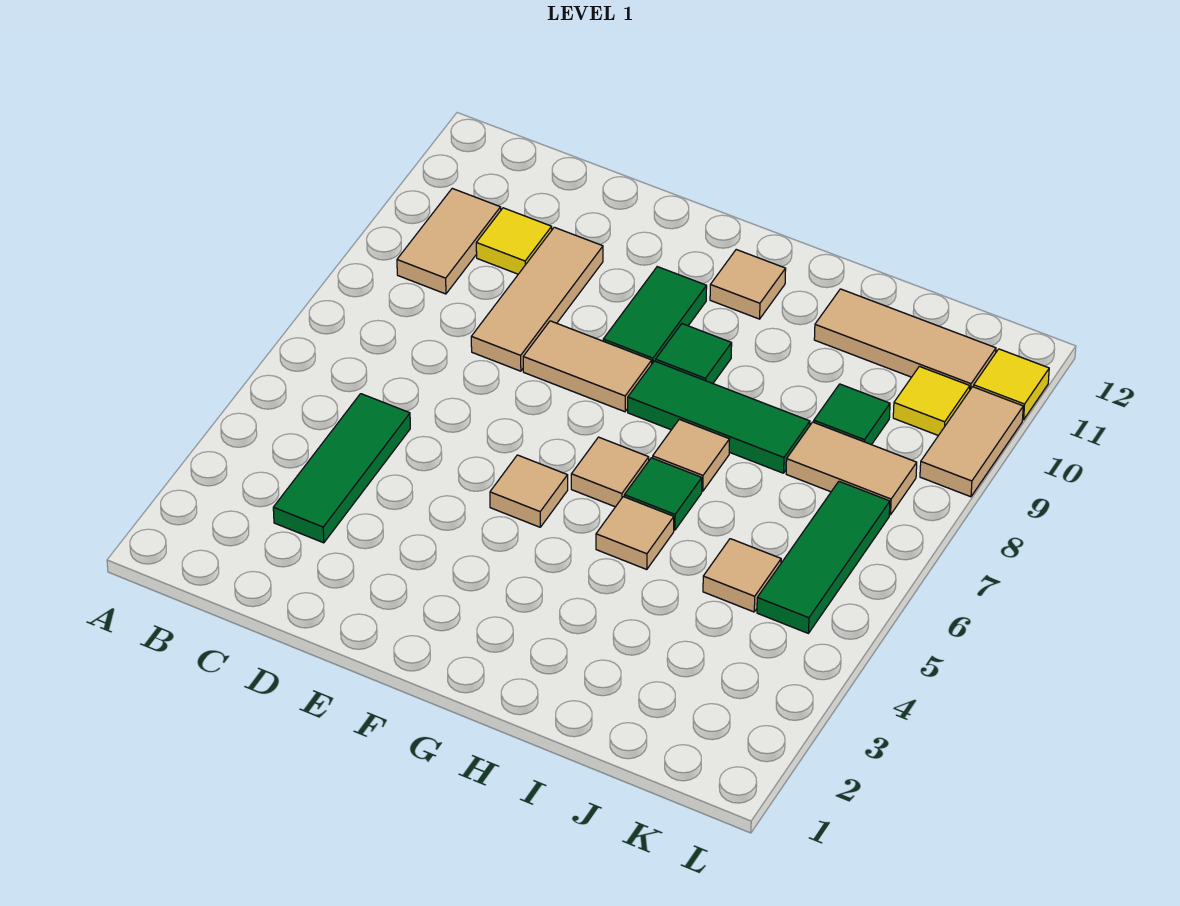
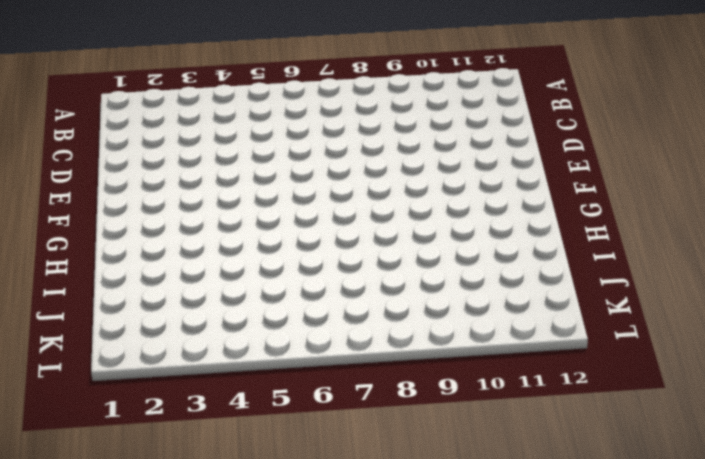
none -> tan 1x2 tile [397,188,501,294]
none -> green 1x3 tile [273,394,410,543]
none -> yellow 1x1 tile [476,208,552,274]

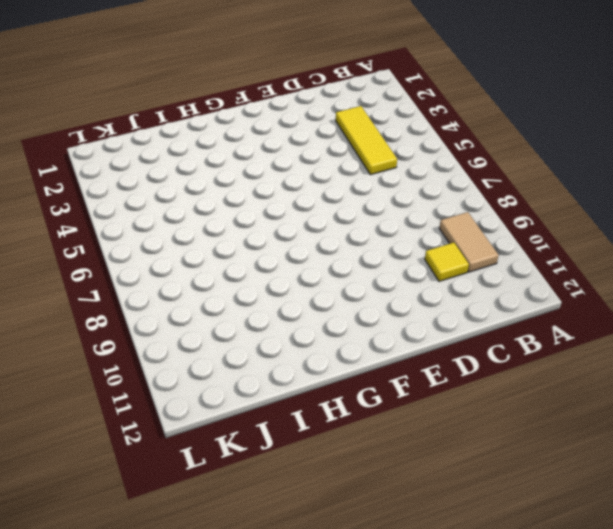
yellow 1x3 tile [336,106,397,175] -> green 1x3 tile [273,394,410,543]
none -> tan 1x3 tile [471,227,603,371]
none -> tan 1x2 tile [523,321,652,412]
none -> tan 1x1 tile [490,455,568,527]

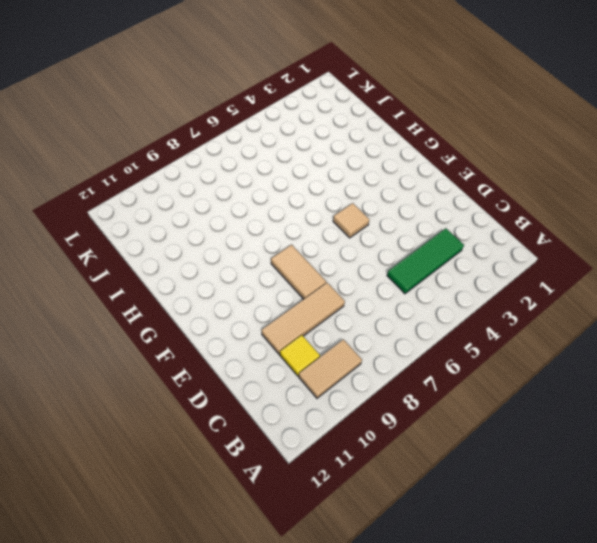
none -> green 1x2 tile [603,267,707,363]
none -> tan 1x1 tile [571,437,649,507]
none -> green 1x3 tile [628,361,810,473]

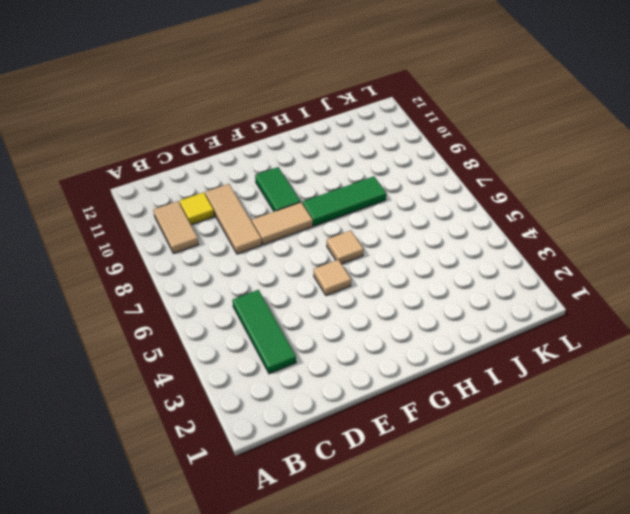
none -> green 1x1 tile [656,324,732,383]
none -> tan 1x1 tile [710,250,786,319]
none -> tan 1x1 tile [596,497,674,570]

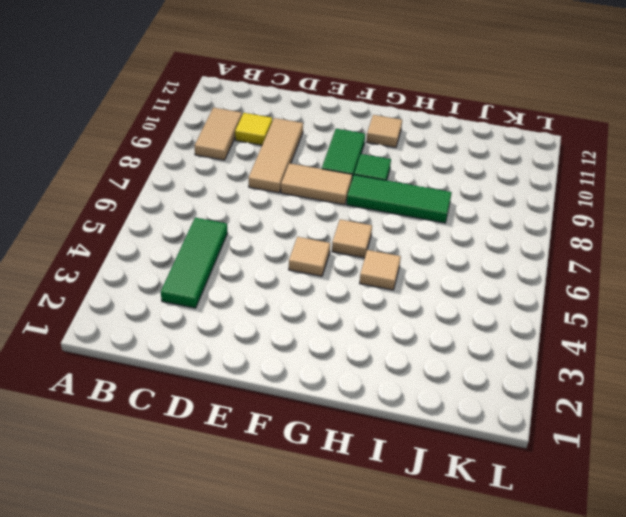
none -> green 1x1 tile [624,458,702,530]
none -> tan 1x1 tile [653,419,729,491]
none -> tan 1x3 tile [814,289,996,389]

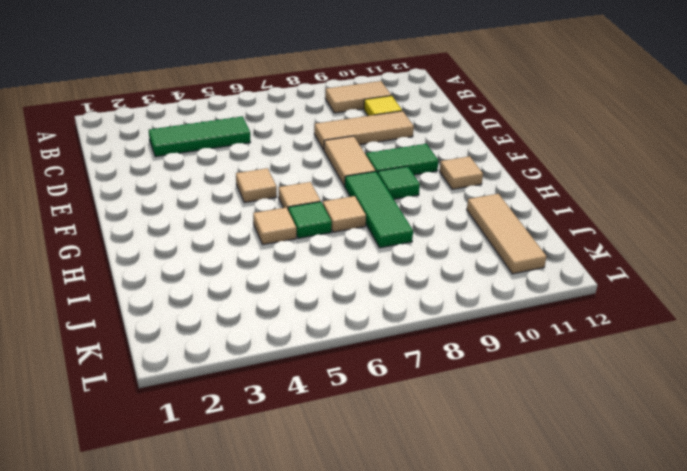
none -> tan 1x1 tile [703,539,781,612]
none -> tan 1x2 tile [786,422,917,515]
none -> green 1x1 tile [814,384,890,445]

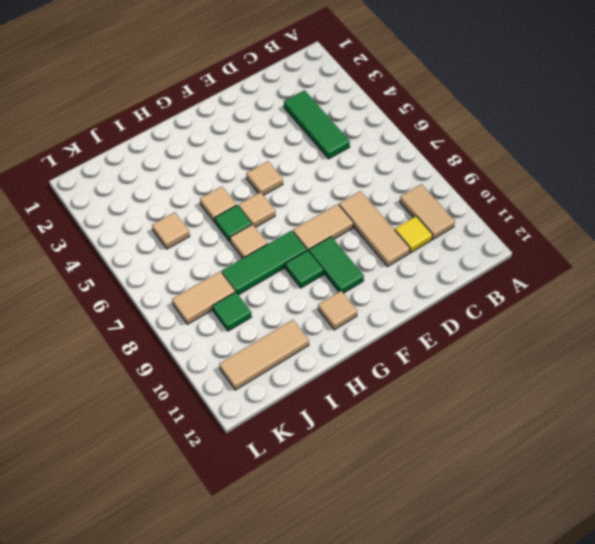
none -> green 1x3 tile [757,481,890,633]
none -> yellow 1x1 tile [893,366,970,436]
none -> tan 1x2 tile [920,387,1023,497]

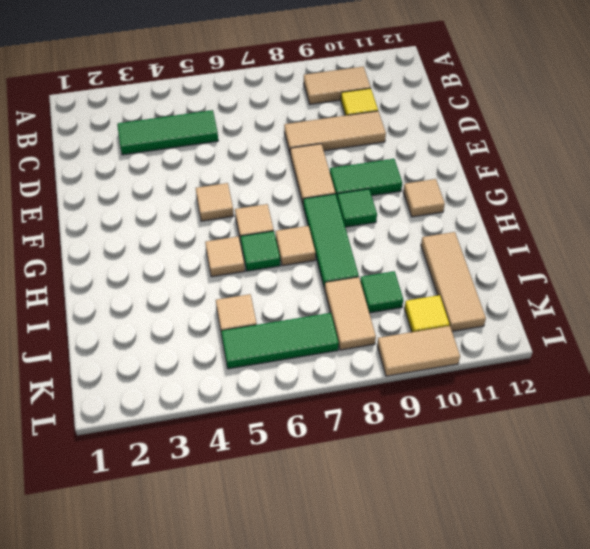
none -> yellow 1x1 tile [974,349,1049,420]

